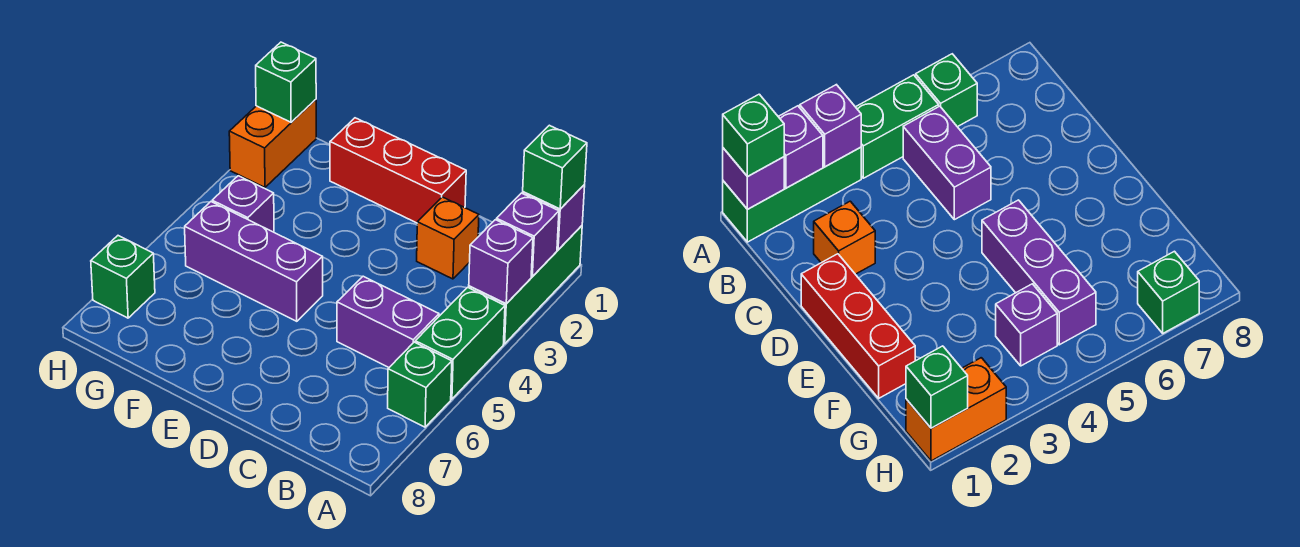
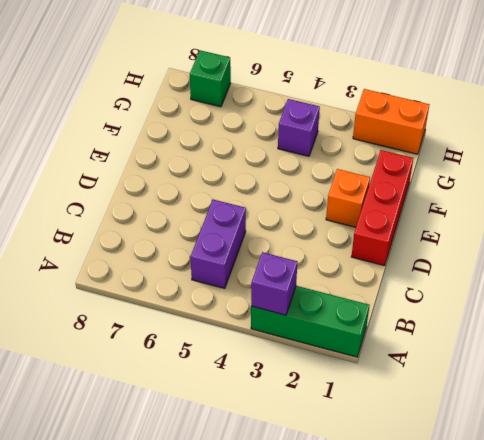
orange 1x1 brick [326,169,370,227] -> orange 1x1 brick moved to [417,197,479,279]
none -> green 1x2 brick [415,287,505,399]
none -> green 1x1 brick [388,342,452,427]
none -> purple 1x3 brick [185,202,323,321]

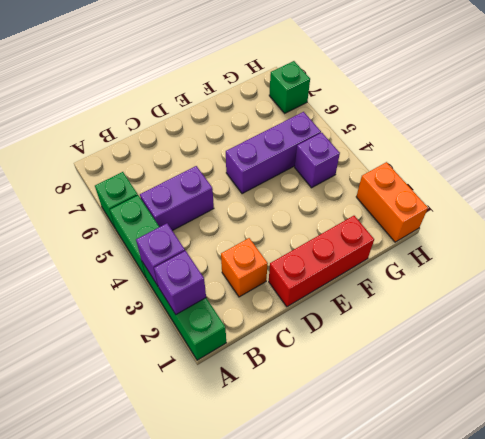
none -> purple 1x1 brick [523,185,585,250]
none -> green 1x1 brick [256,42,316,122]
none -> green 1x1 brick [523,125,587,209]

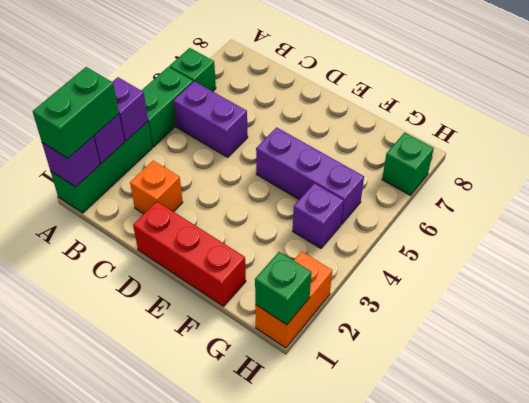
green 1x2 brick [33,67,119,159] -> green 1x1 brick [523,125,587,209]

